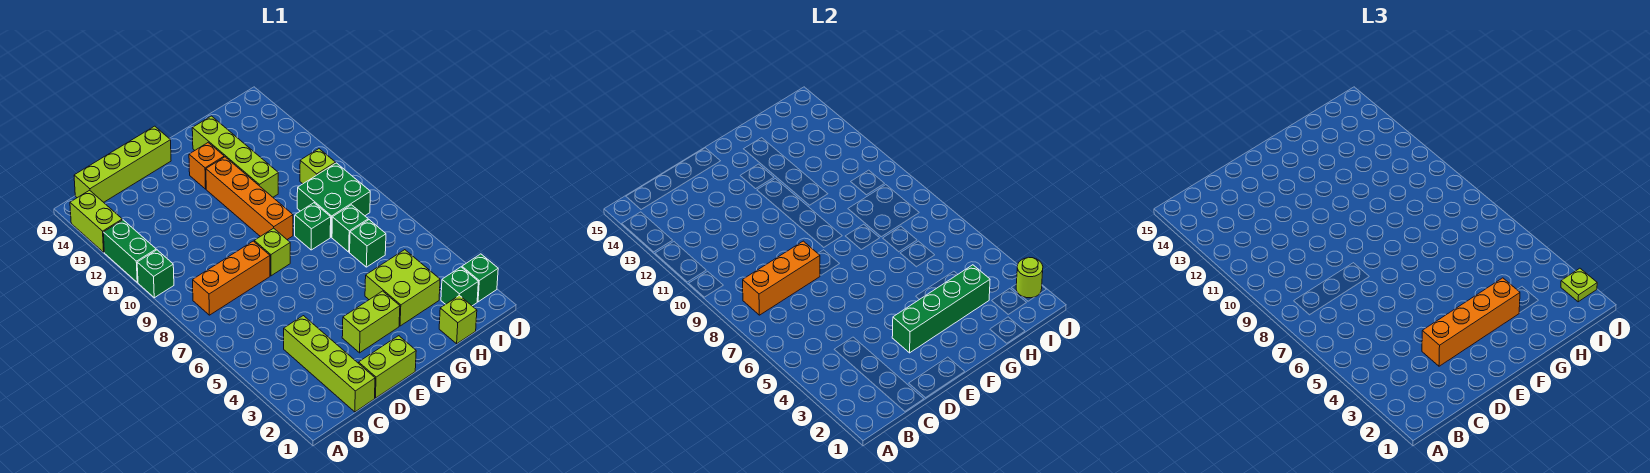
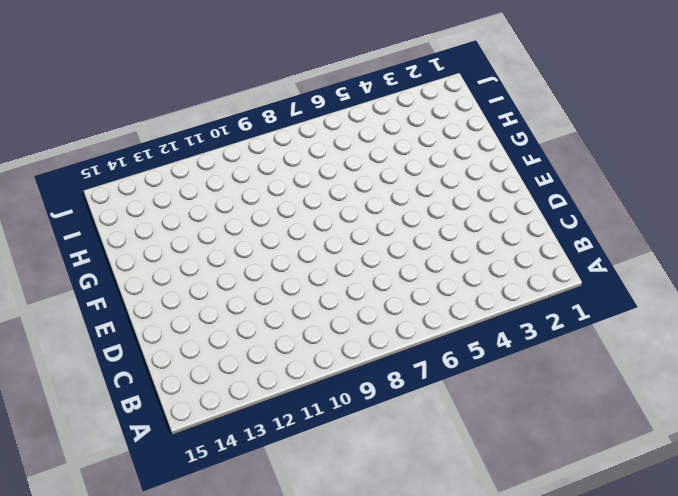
none -> green 1x1 brick [137,250,174,298]
none -> green 1x2 brick [103,220,156,282]
none -> lime 1x2 brick [70,190,122,252]

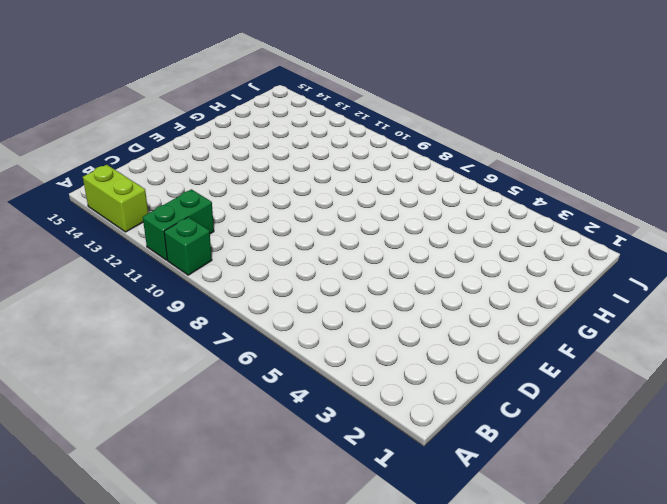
green 1x2 brick [143,189,214,260] -> green 1x2 brick turned to [103,220,156,282]
none -> orange 1x3 brick [193,241,270,315]
none -> lime 1x4 brick [74,126,171,202]
none -> lime 1x4 brick [284,316,375,412]

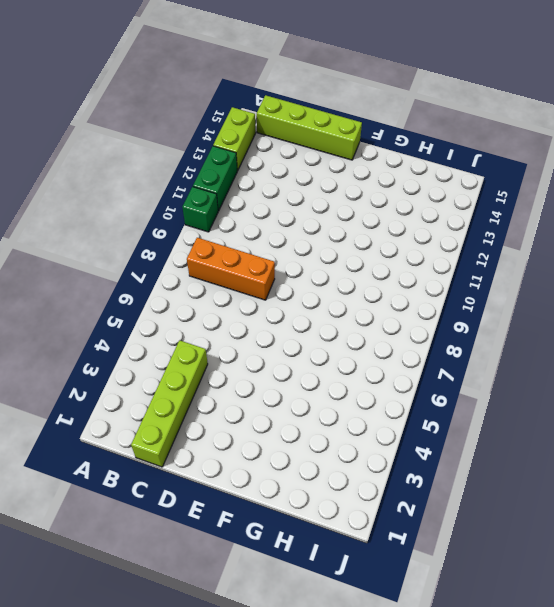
none -> lime 1x2 brick [359,336,416,398]
none -> lime 1x2 brick [342,291,400,353]
none -> lime 1x1 brick [254,228,290,276]

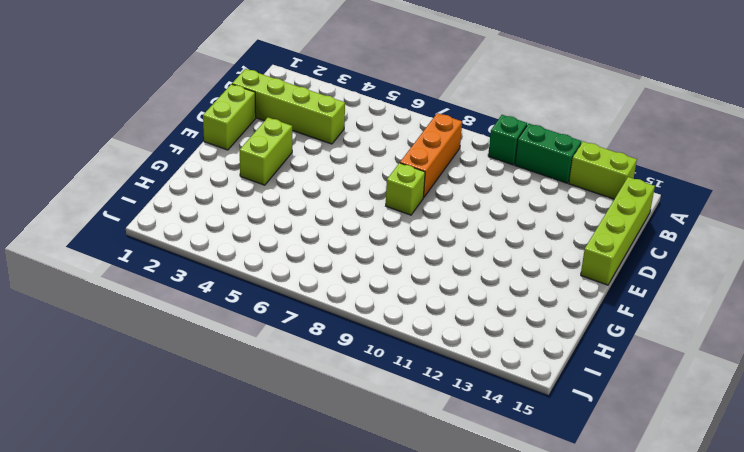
none -> orange 1x4 brick [206,157,293,239]
none -> orange 1x1 brick [189,143,224,189]
none -> lime 2x2 brick [365,250,440,326]

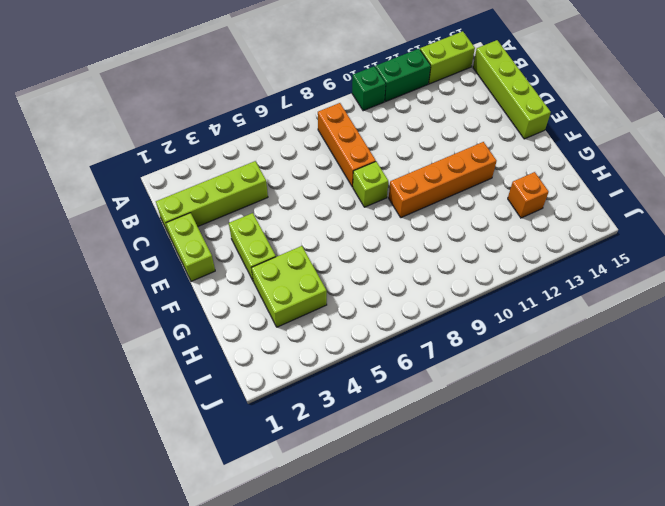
orange 1x1 brick [508,172,549,218] -> orange 1x1 brick moved to [189,143,224,189]
none -> green 1x1 brick [295,203,331,250]
none -> lime 1x4 brick [192,116,278,197]
none -> lime 1x1 brick [439,295,477,344]

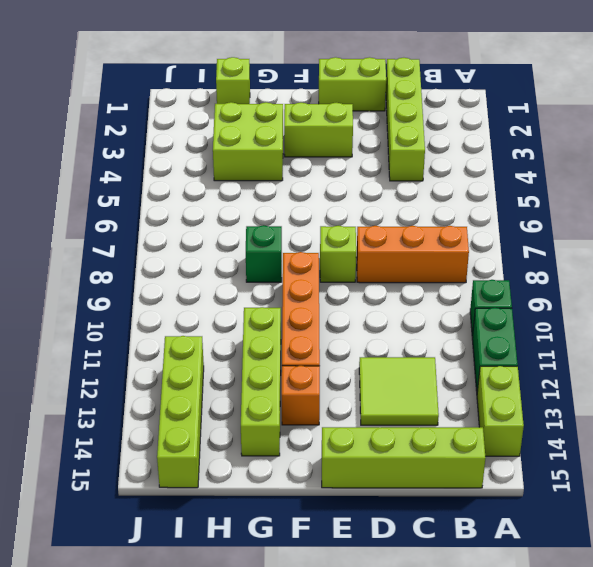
lime 2x2 tile [359,357,439,425] -> none
lime 1x4 brick [157,336,204,488] -> none
none -> green 1x1 brick [350,220,386,267]
none -> green 1x1 brick [332,205,368,252]
none -> green 2x2 brick [297,163,370,237]

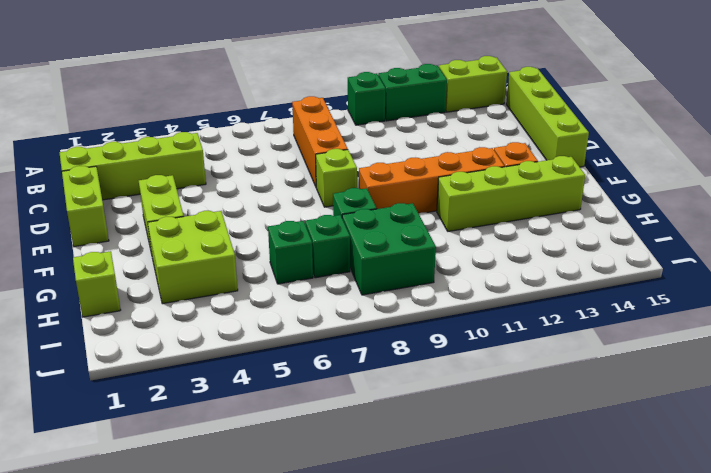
none -> green 1x1 brick [441,267,478,306]
none -> lime 1x1 brick [300,149,336,184]
none -> green 1x1 brick [462,254,498,302]

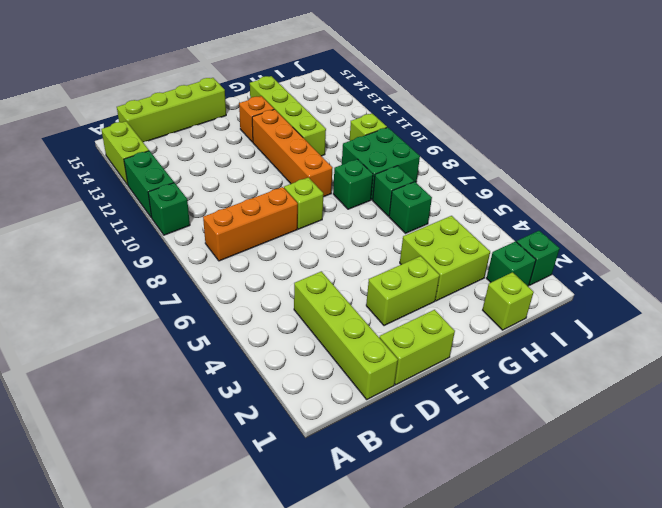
none -> orange 1x3 brick [743,241,820,315]
none -> green 1x4 brick [892,265,990,353]
none -> lime 1x1 round brick [1016,257,1043,298]

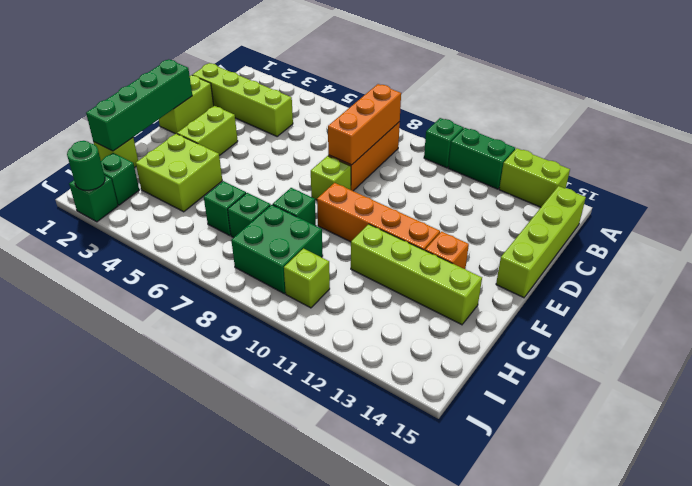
green 1x4 brick [86,59,192,151] -> green 1x4 brick moved to [892,265,990,353]
green 1x1 round brick [67,141,105,190] -> lime 1x1 round brick [1016,257,1043,298]
none -> orange 1x4 brick [1422,278,1520,366]
none -> lime 1x1 plate [1561,268,1597,302]

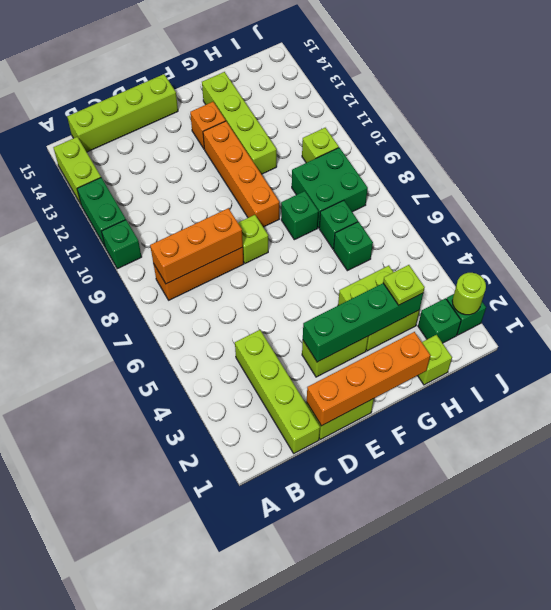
orange 1x4 brick [307,332,430,426] -> orange 1x4 brick moved to [1422,278,1520,366]
lime 1x1 plate [383,265,425,305] -> lime 1x1 plate moved to [1561,268,1597,302]

